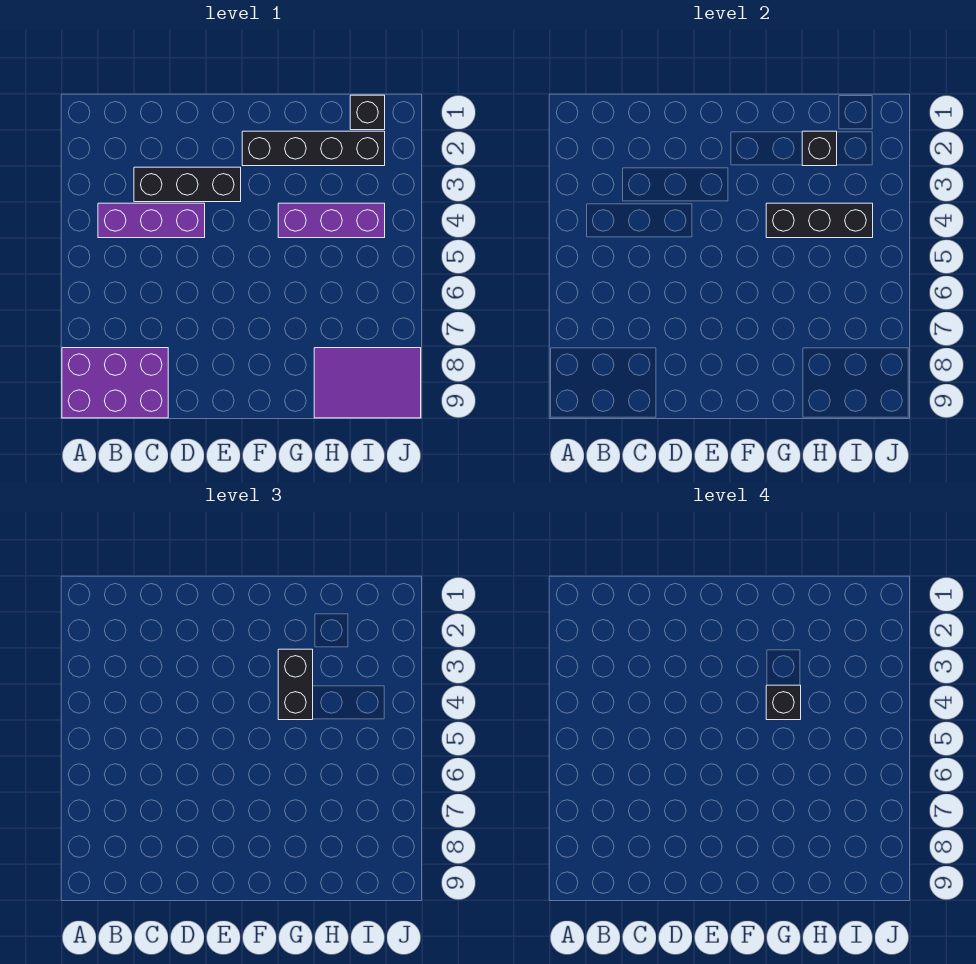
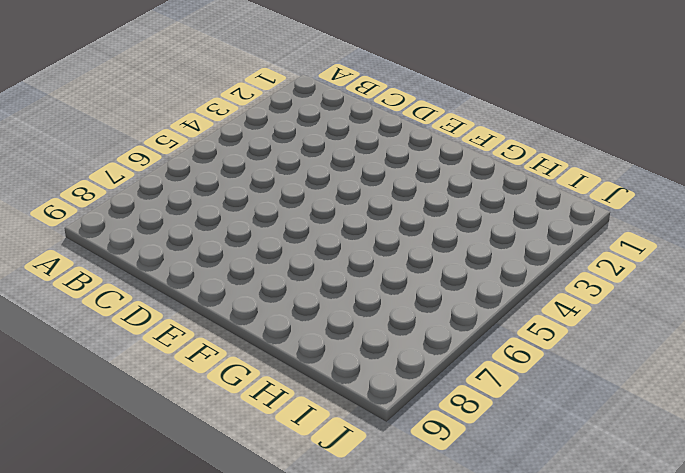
none -> purple 2x3 brick [62,348,168,418]
none -> purple 1x3 brick [98,203,205,238]

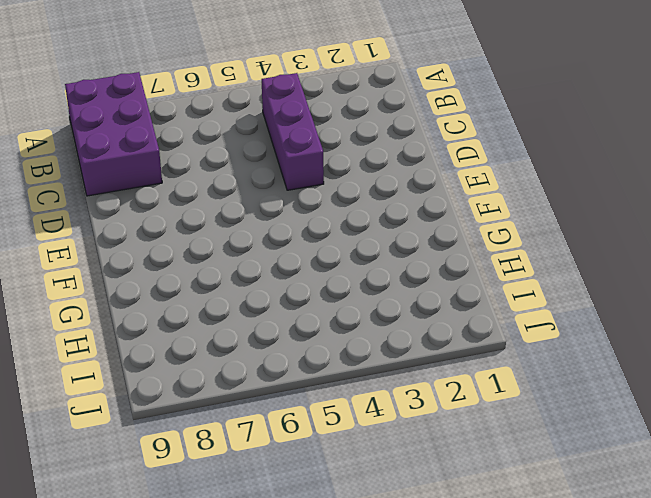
none -> black 1x3 brick [134,167,241,202]
none -> black 1x4 brick [242,131,385,166]

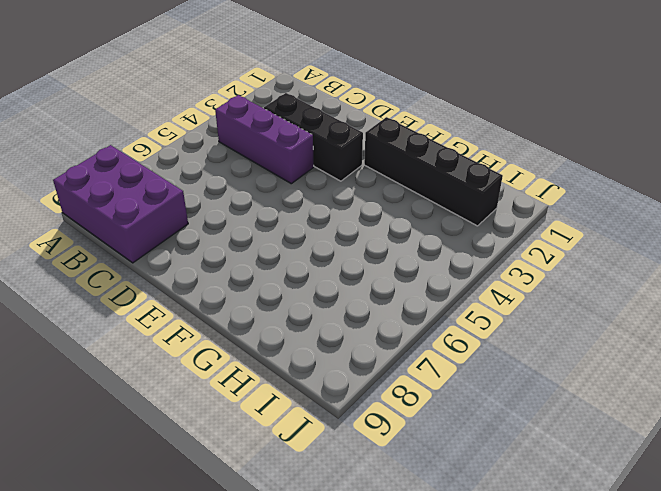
none -> purple 1x3 brick [278,203,385,238]
none -> purple 2x3 tile [314,348,421,418]

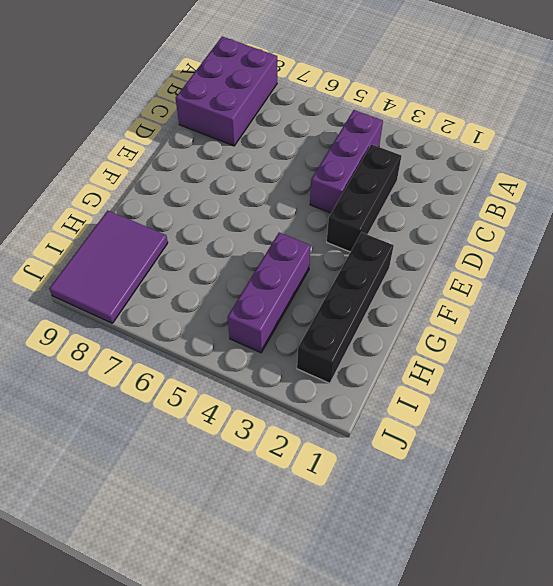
none -> black 1x1 brick [350,95,385,130]
none -> black 1x3 brick [766,203,873,238]

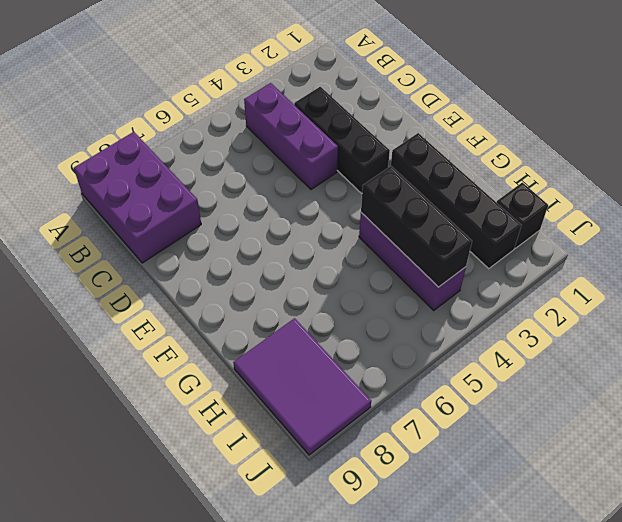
none -> black 1x1 brick [802,131,837,166]
none -> black 1x2 brick [278,649,313,720]

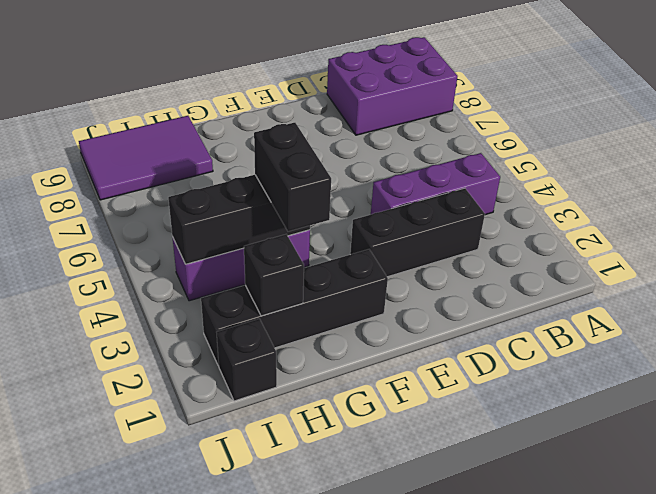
none -> black 1x1 brick [766,685,801,720]

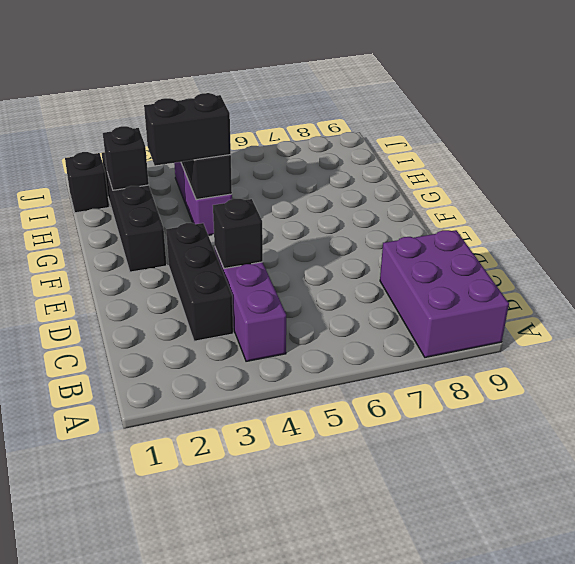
black 1x1 brick [213,199,263,268] -> black 1x1 brick moved to [766,685,801,720]
none -> purple 2x3 tile [314,348,421,418]

